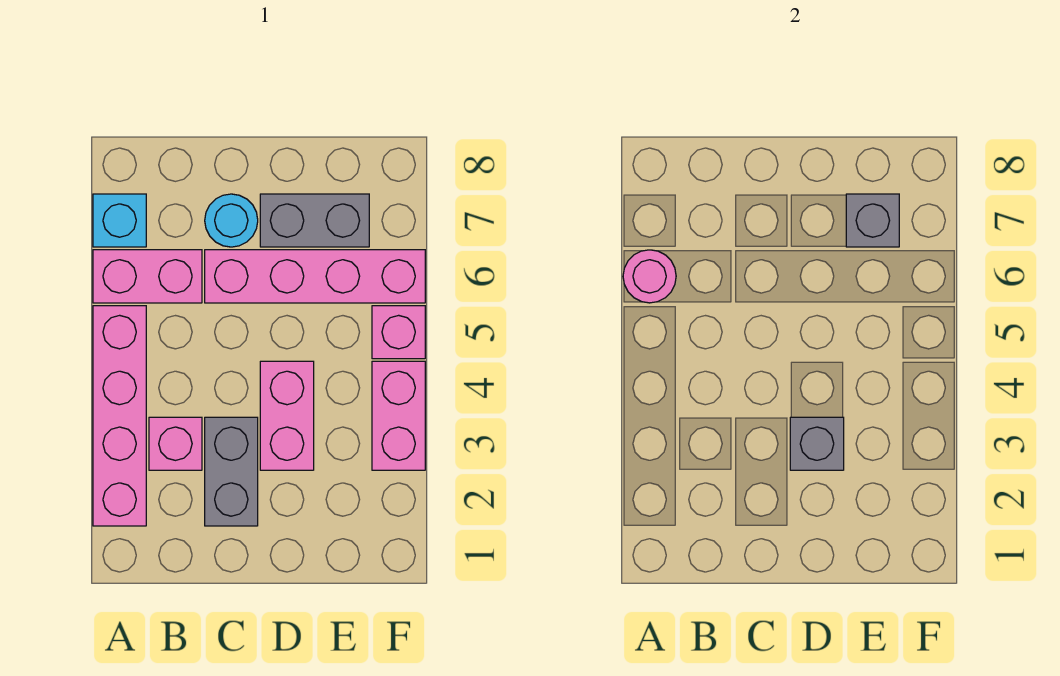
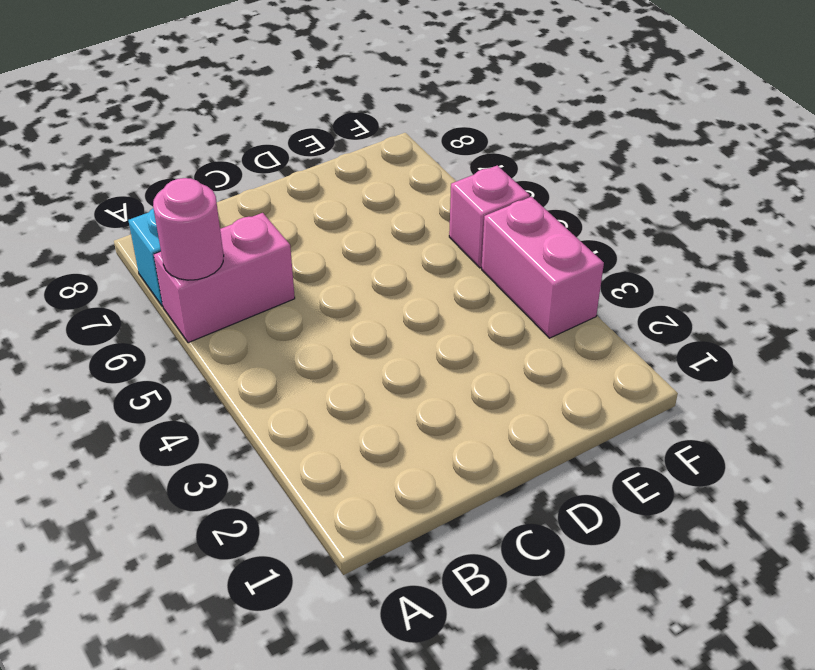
none -> pink 1x4 brick [93,306,146,526]
none -> pink 1x1 brick [149,417,202,470]
none -> grey 1x2 brick [205,417,258,526]

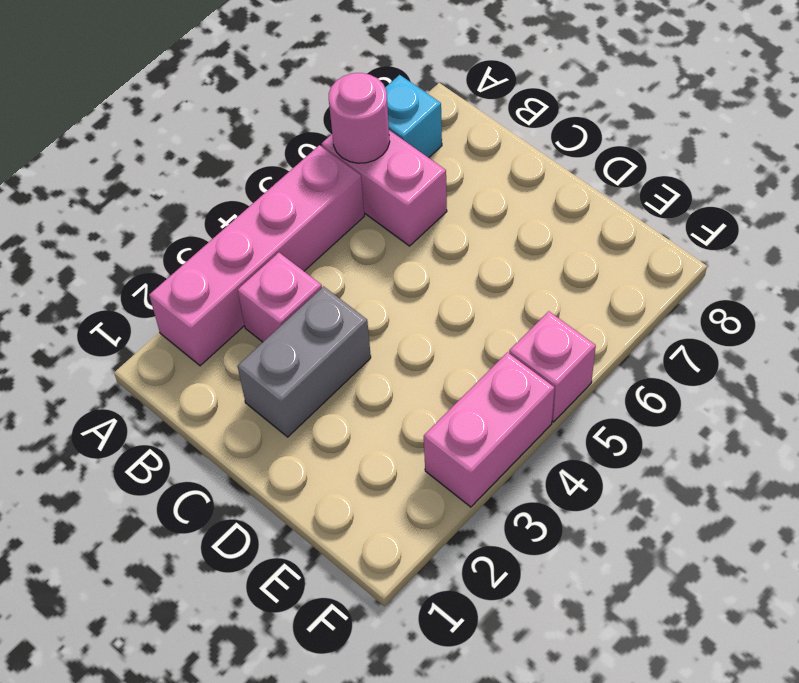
none -> pink 1x4 brick [205,250,425,303]
none -> cyan 1x1 round brick [205,194,258,247]
none -> pink 1x2 brick [260,361,314,470]

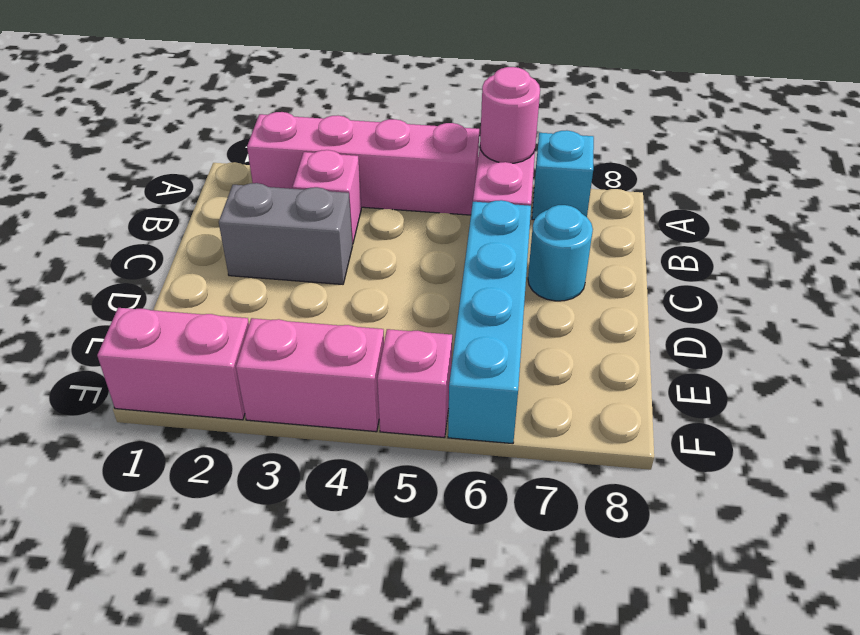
cyan 1x4 brick [448,200,531,444] -> pink 1x4 brick [205,250,425,303]
pink 1x2 brick [97,308,249,420] -> pink 1x2 brick moved to [260,361,314,470]
none -> grey 1x2 brick [260,194,369,247]
none -> grey 1x1 brick [790,417,844,470]
none -> grey 1x1 brick [846,194,899,247]

